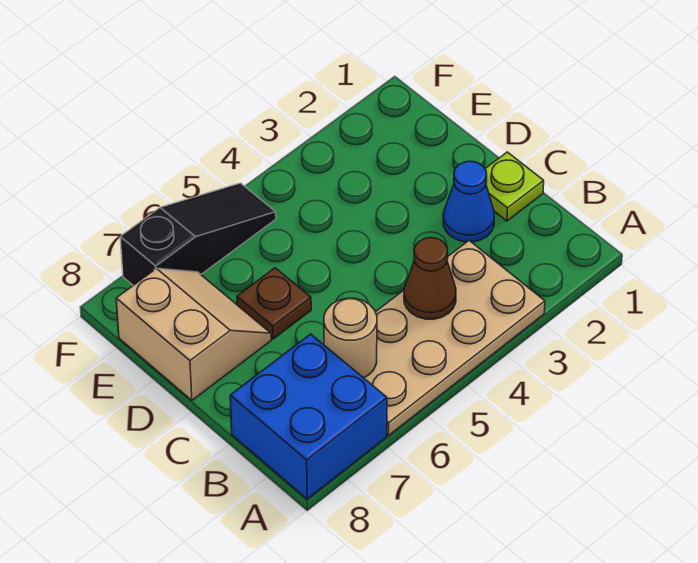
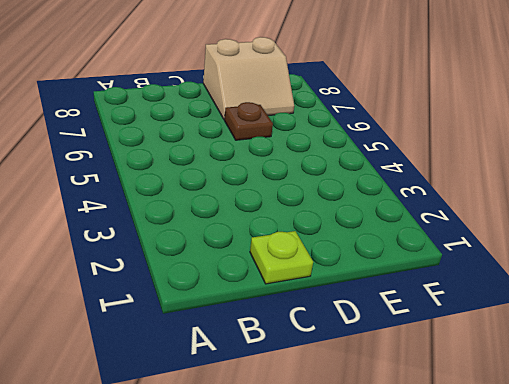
none -> tan 2x4 plate [364,241,545,435]
none -> blue 2x2 brick [230,334,387,499]

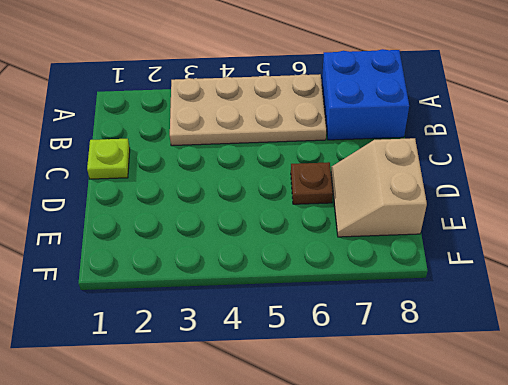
none -> blue 1x1 cone [443,161,494,242]
none -> black 1x3 slope [120,183,276,285]

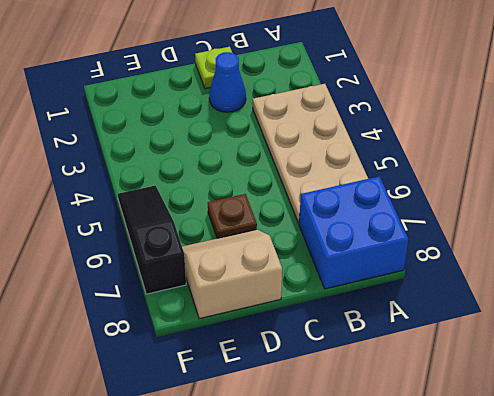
none -> brown 1x1 cone [404,238,456,319]
none -> tan 1x1 round brick [324,298,377,378]

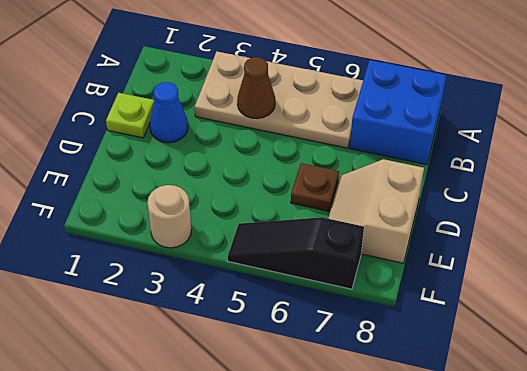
tan 1x1 round brick [147,185,191,248] -> tan 1x1 round brick moved to [324,298,377,378]

